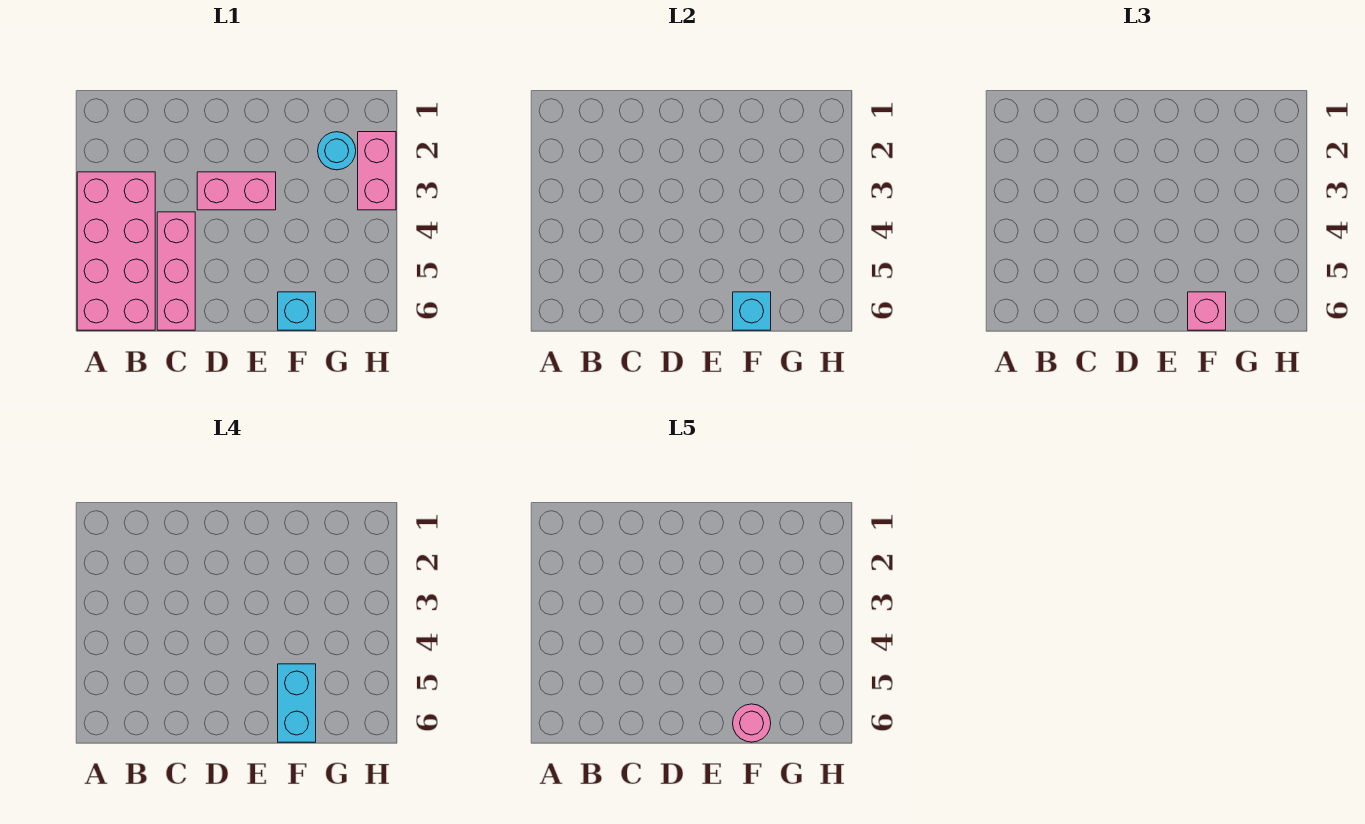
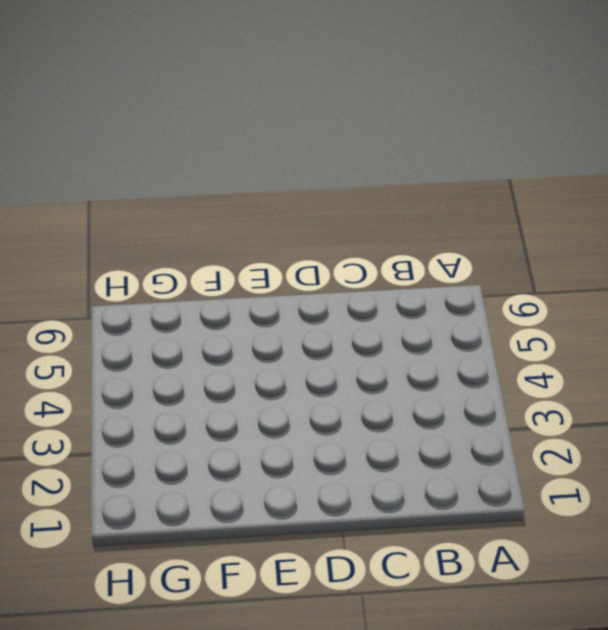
none -> pink 2x4 brick [77,172,155,330]
none -> pink 1x3 brick [157,212,195,330]

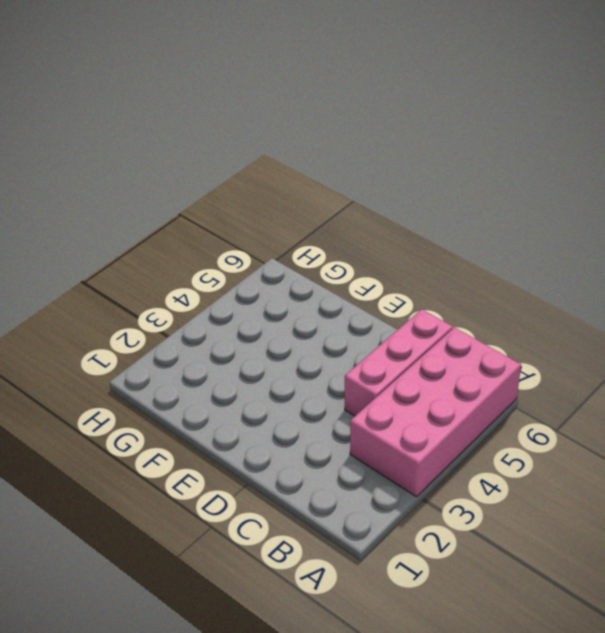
none -> pink 1x2 brick [197,172,276,210]
none -> cyan 1x1 brick [278,292,316,330]

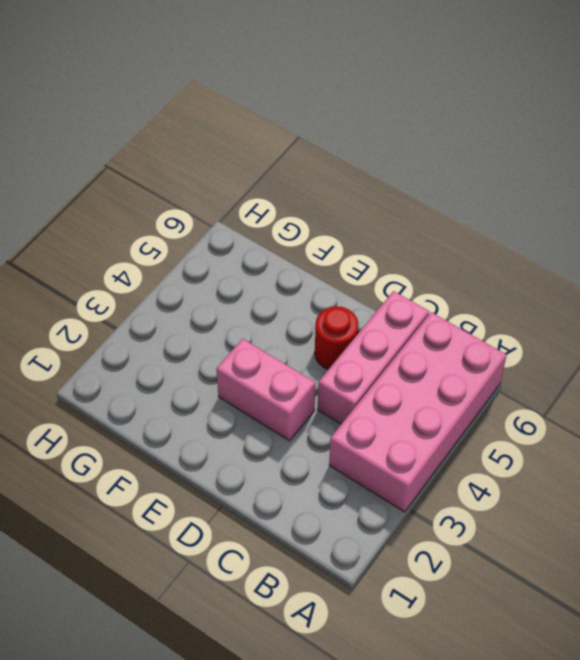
red 1x1 round brick [315,306,358,370] -> none
none -> cyan 1x1 brick [278,292,316,330]
none -> cyan 1x1 round brick [318,132,356,170]

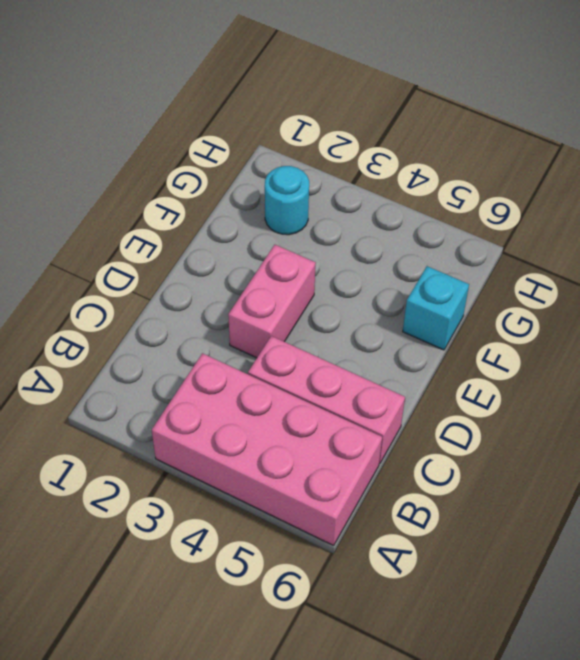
none -> pink 1x2 brick [358,132,396,210]
none -> cyan 1x1 brick [733,292,771,330]

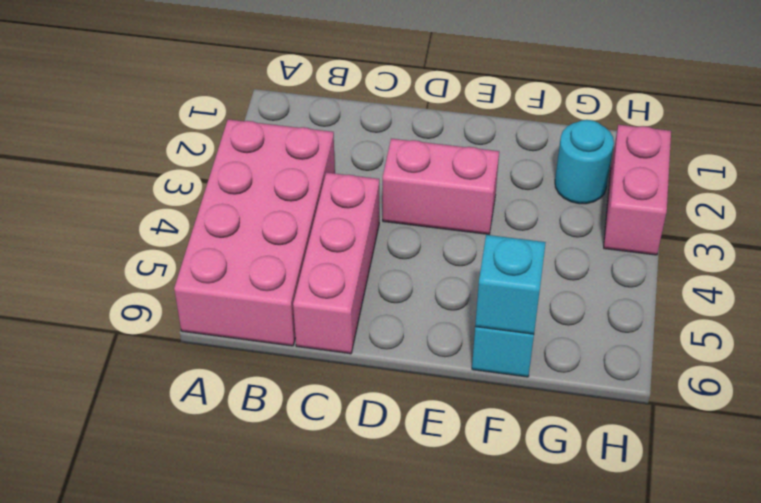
none -> pink 1x1 brick [1188,292,1226,330]
none -> cyan 1x2 brick [278,664,316,742]

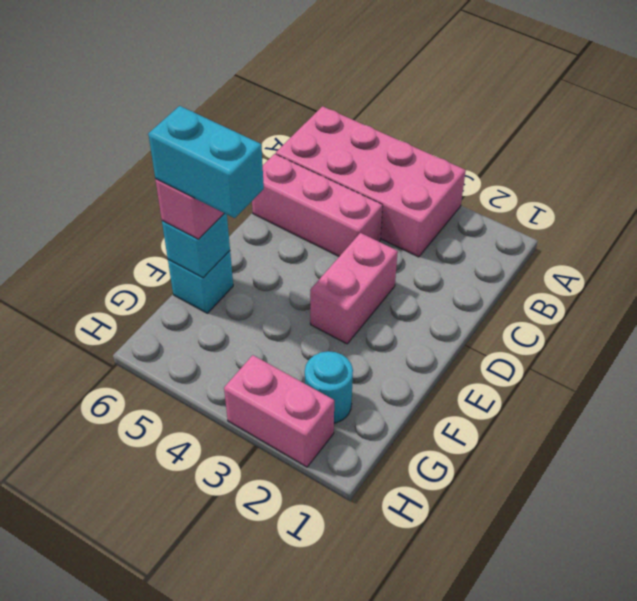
none -> pink 1x1 round brick [733,704,771,742]

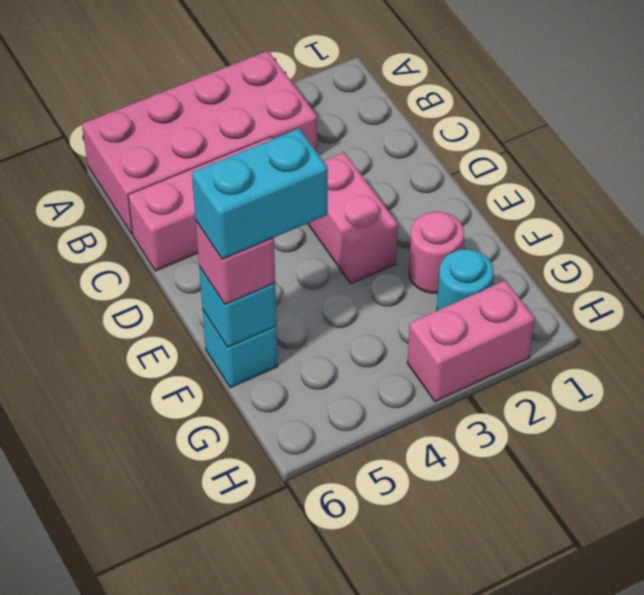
pink 1x1 round brick [409,212,464,293] -> pink 1x1 round brick moved to [733,704,771,742]

